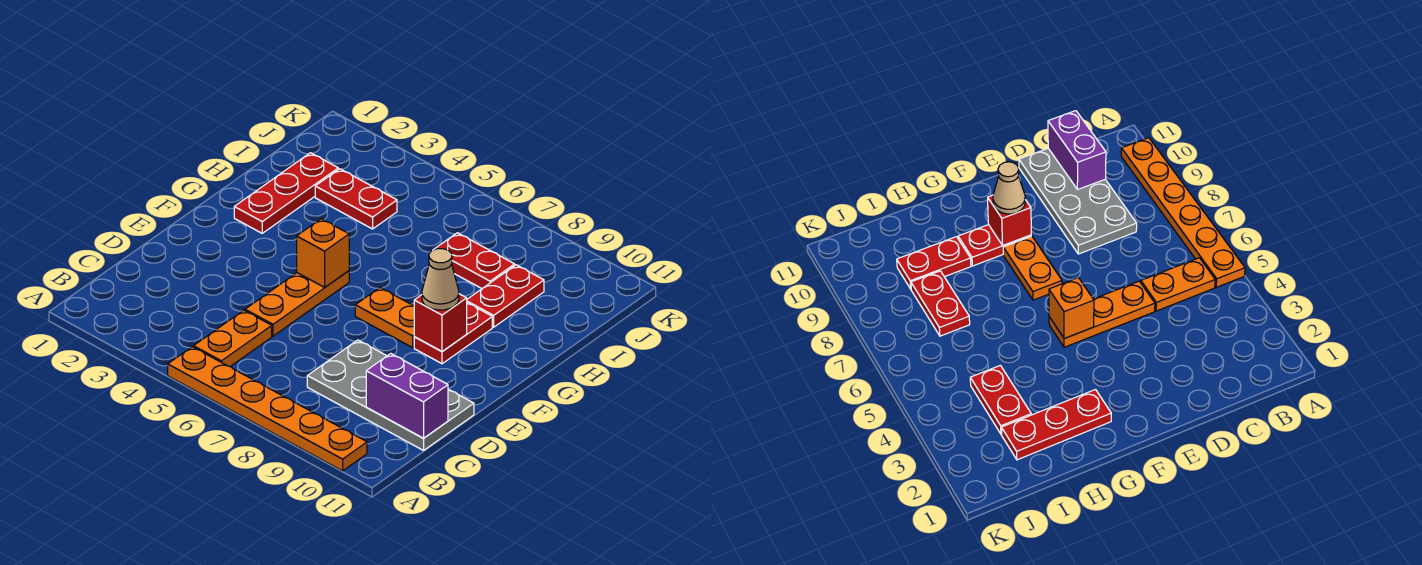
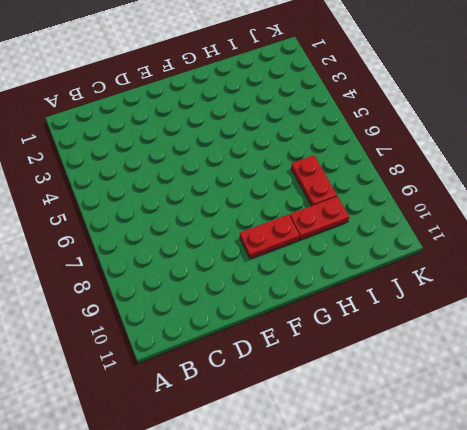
none -> orange 1x6 plate [168,347,367,471]
none -> orange 1x2 plate [194,310,272,367]
none -> grey 2x4 plate [307,340,474,450]

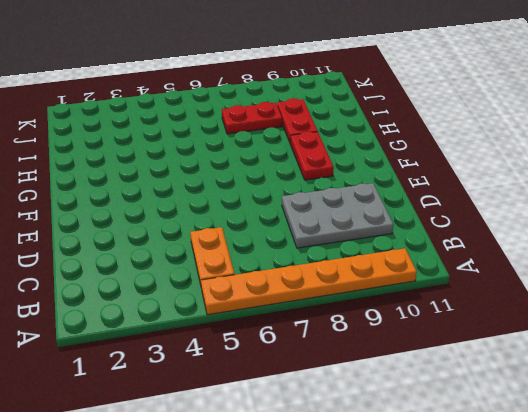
grey 2x3 plate [282,183,394,248] -> grey 2x4 plate [307,340,474,450]
none -> orange 1x3 plate [245,271,349,336]
none -> orange 1x2 plate [355,288,414,348]
none -> red 1x3 plate [234,153,338,233]

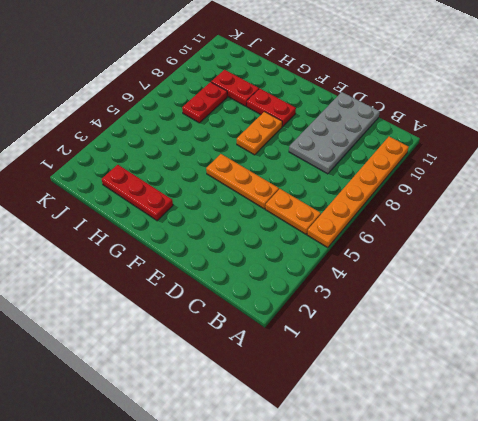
none -> red 1x2 plate [315,169,397,229]
none -> purple 1x2 brick [366,354,448,438]
none -> orange 1x1 brick [297,219,349,287]

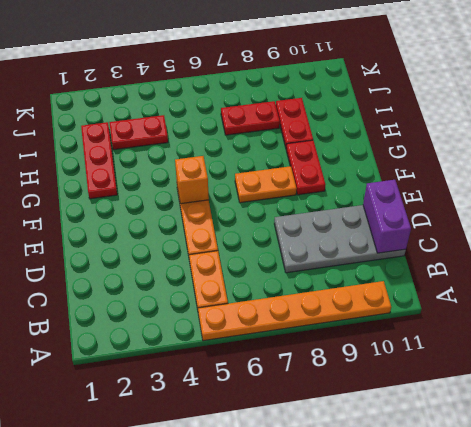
purple 1x2 brick [363,180,411,253] -> purple 1x2 brick turned to [366,354,448,438]
none -> red 1x1 brick [414,294,467,352]
none -> tan 1x1 cone [422,249,459,310]

